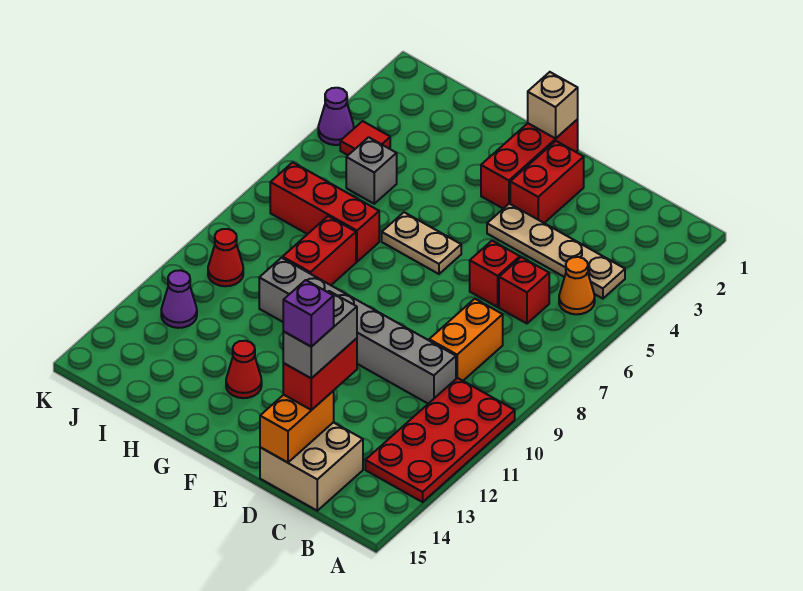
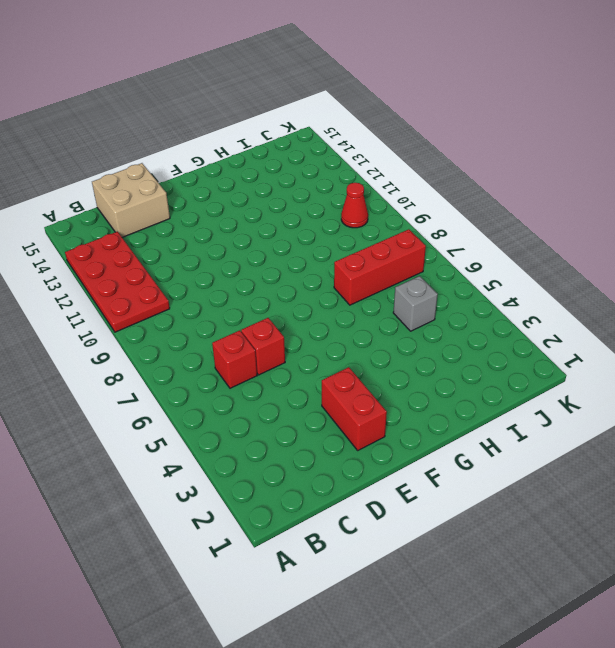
none -> tan 1x4 plate [487,204,625,299]
none -> orange 1x1 cone [559,257,595,314]
none -> orange 1x2 brick [429,299,503,381]

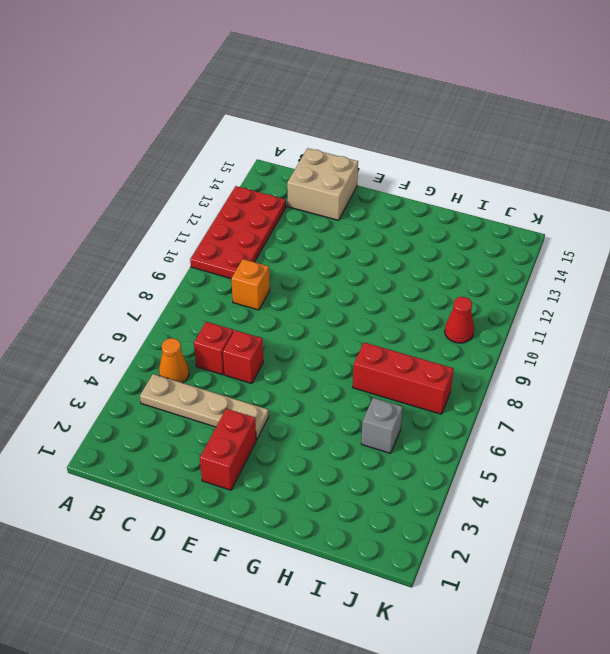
orange 1x1 brick [231,259,270,310] -> orange 1x2 brick [429,299,503,381]
none -> grey 1x6 brick [259,258,456,404]
none -> red 1x3 brick [481,119,578,209]
none -> tan 1x2 plate [382,212,461,274]

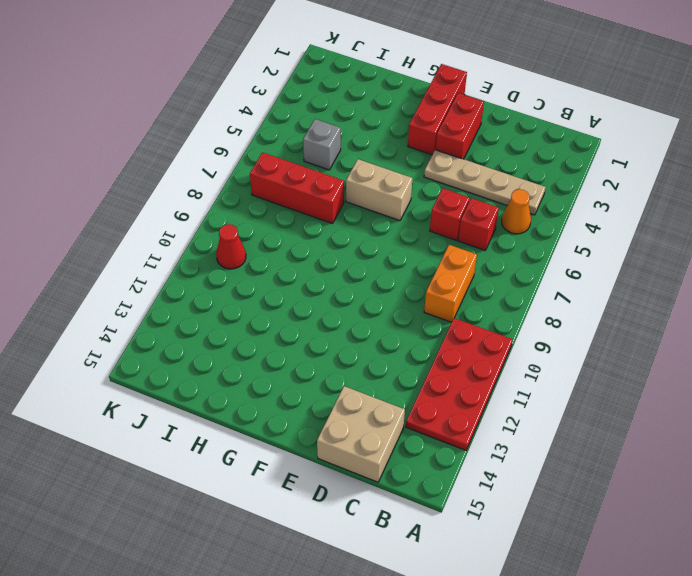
tan 1x2 brick [346,159,412,221] -> tan 1x2 plate [382,212,461,274]
none -> grey 1x6 brick [259,258,456,404]
none -> red 1x1 cone [226,341,262,398]
none -> red 1x2 brick [283,216,356,285]

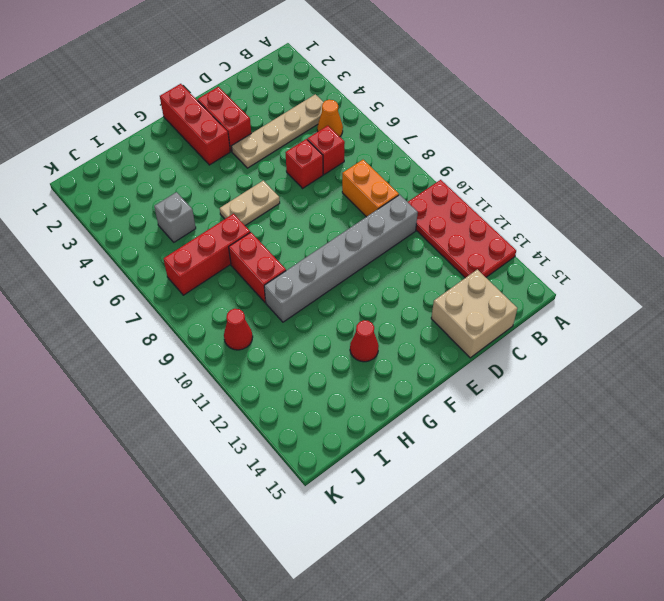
none -> red 1x1 tile [340,121,390,155]
none -> purple 1x1 cone [161,270,197,328]
none -> purple 1x1 cone [318,88,354,145]

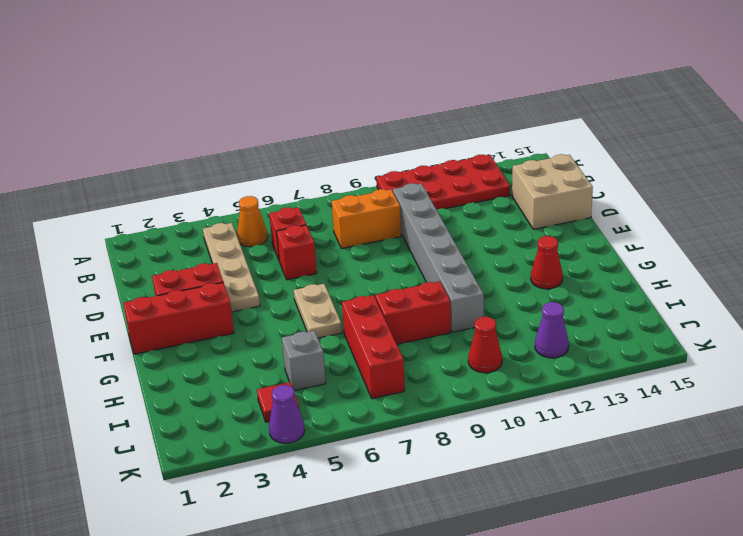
none -> orange 1x2 brick [260,391,334,463]
none -> tan 1x1 brick [528,72,578,138]
none -> red 1x2 brick [283,338,357,410]

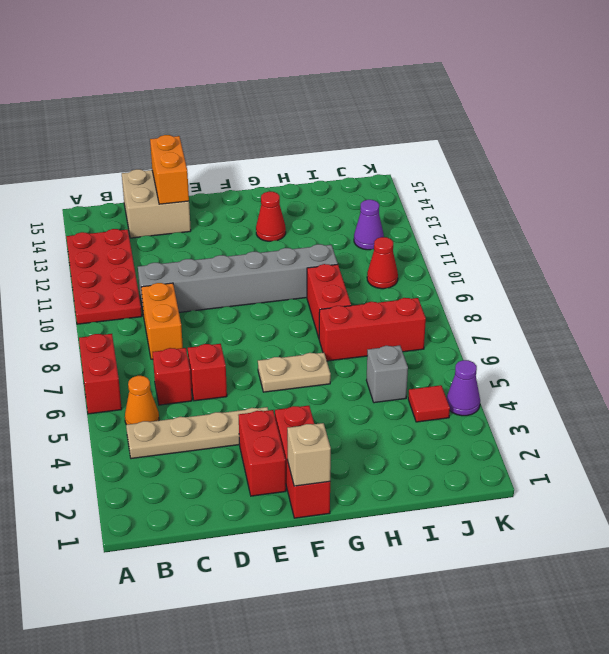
red 1x2 brick [79,334,122,414] -> red 1x2 brick moved to [283,338,357,410]
none -> grey 1x2 brick [283,291,357,378]
none -> purple 1x1 brick [283,280,334,347]

